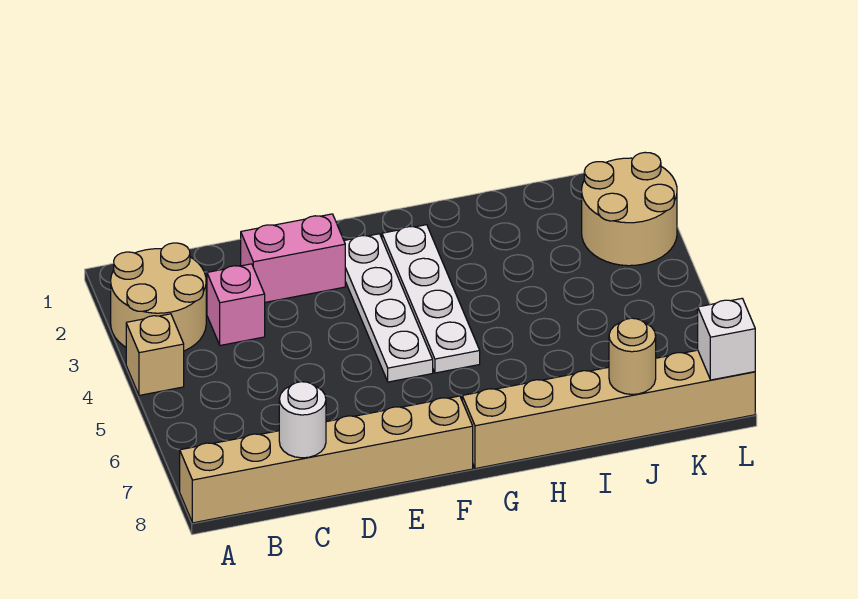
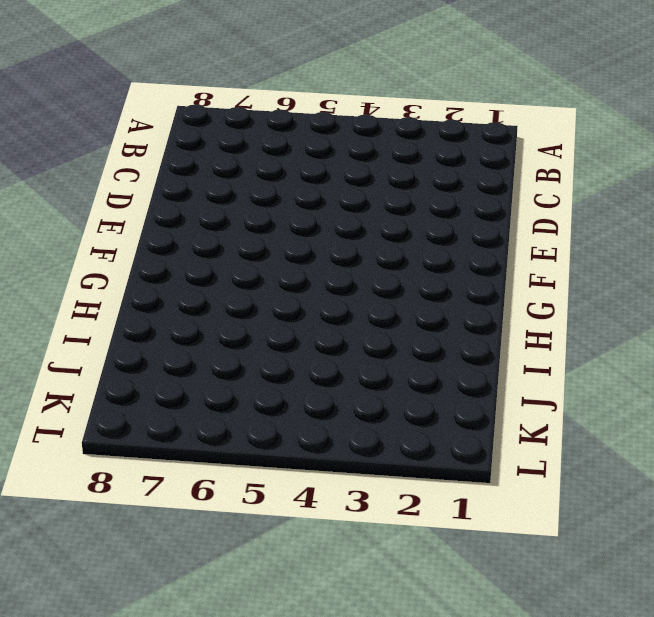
none -> tan 2x2 round brick [111,243,206,351]
none -> tan 1x1 brick [126,314,184,395]
none -> tan 1x6 brick [180,396,473,523]

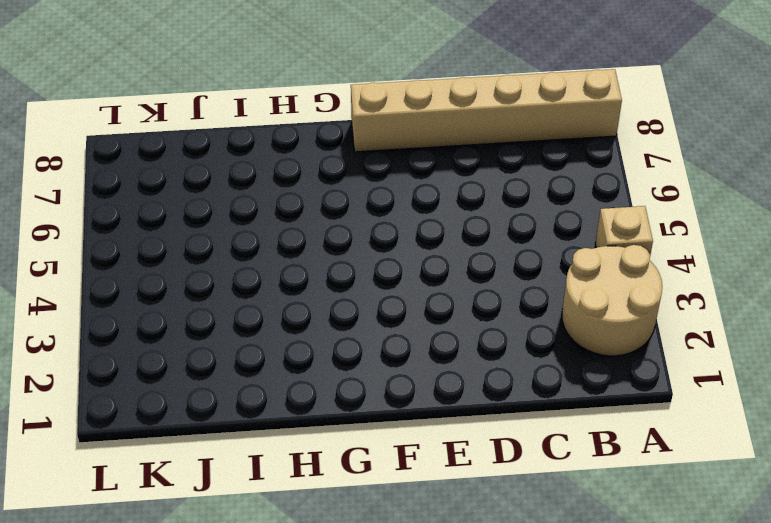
none -> pink 1x1 brick [207,264,265,345]
none -> pink 1x2 brick [241,214,345,302]
none -> white 1x4 plate [344,234,433,382]

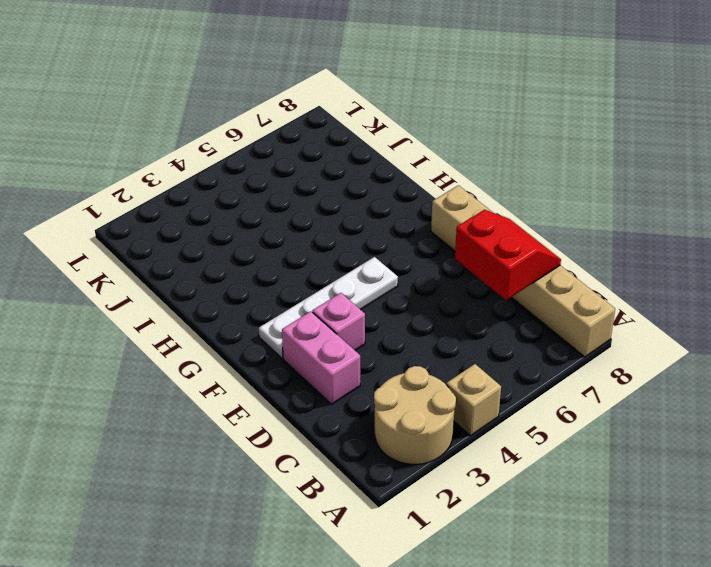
red 2x2 slope [455,210,561,300] -> white 1x1 round brick [279,382,326,458]
pink 1x1 brick [312,293,365,350] -> pink 1x1 brick moved to [207,264,265,345]
none -> white 1x4 plate [382,225,480,373]
none -> tan 1x6 brick [462,350,755,469]
none -> tan 2x2 round brick [582,152,677,266]

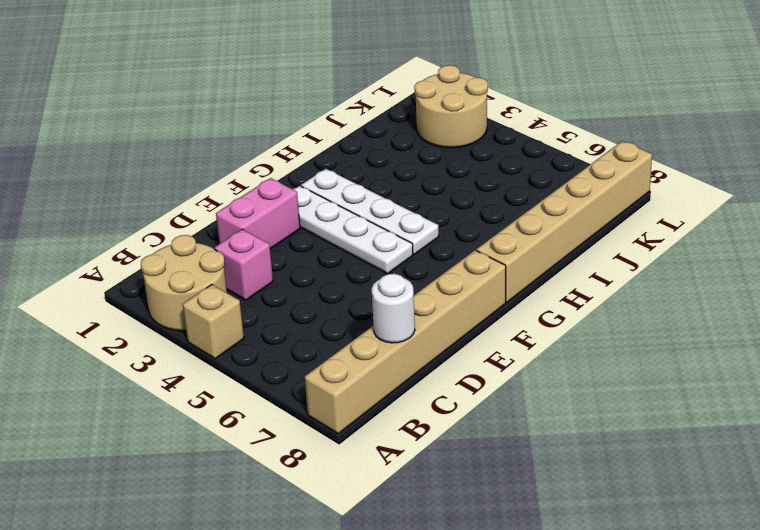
none -> tan 1x1 round brick [609,318,656,394]
none -> white 1x1 brick [698,299,755,380]

